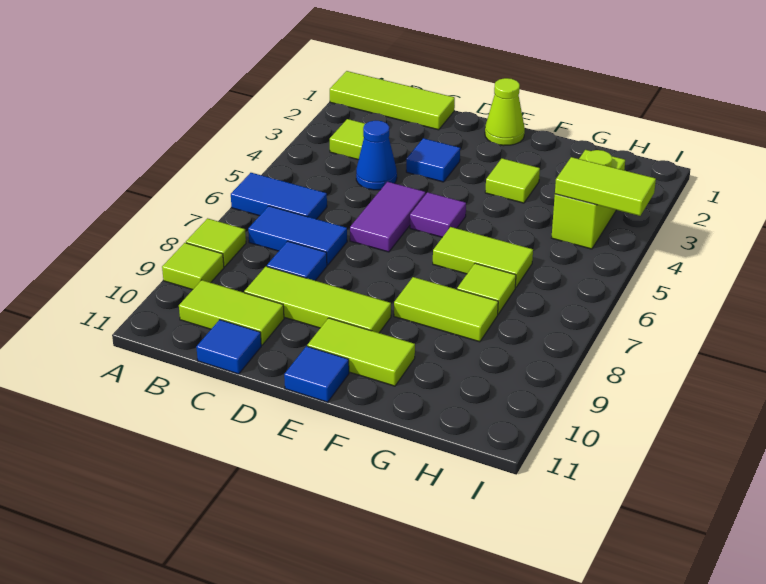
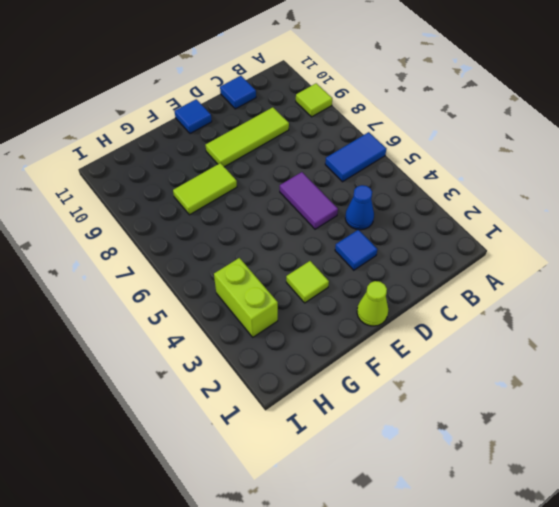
none -> lime 1x3 tile [330,71,455,130]
none -> lime 1x1 tile [186,218,246,267]
none -> lime 1x1 tile [330,119,365,160]

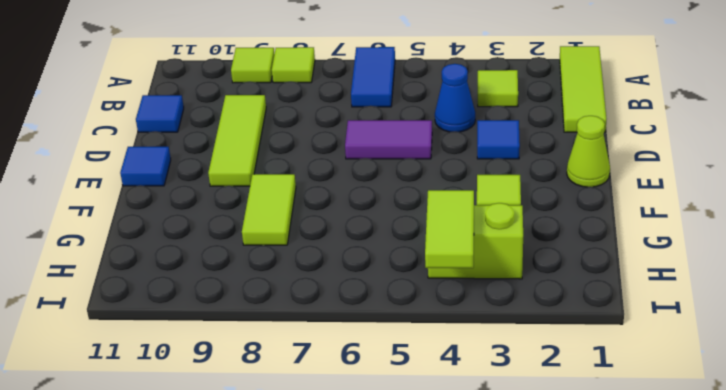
none -> blue 1x2 tile [248,206,347,265]
none -> lime 1x2 tile [179,280,284,345]
none -> blue 1x1 tile [267,241,327,281]

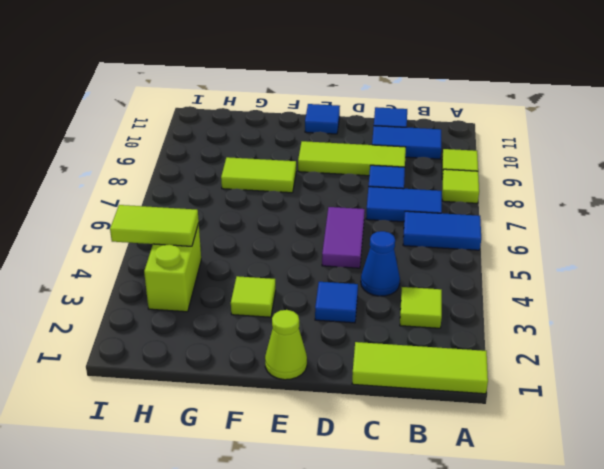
blue 1x2 tile [372,126,441,159] -> lime 1x2 tile [179,280,284,345]
none -> purple 1x1 tile [410,192,466,237]
none -> lime 1x2 tile [307,318,415,386]
none -> lime 1x2 tile [433,227,533,288]

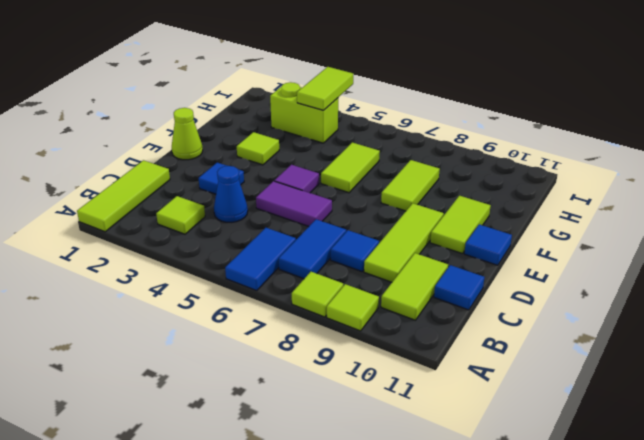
none -> lime 1x1 tile [457,263,516,314]

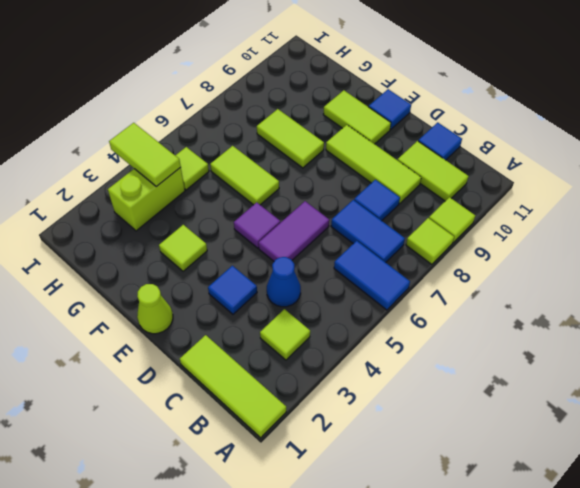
lime 1x1 tile [175,147,209,190] -> lime 1x1 tile moved to [457,263,516,314]

